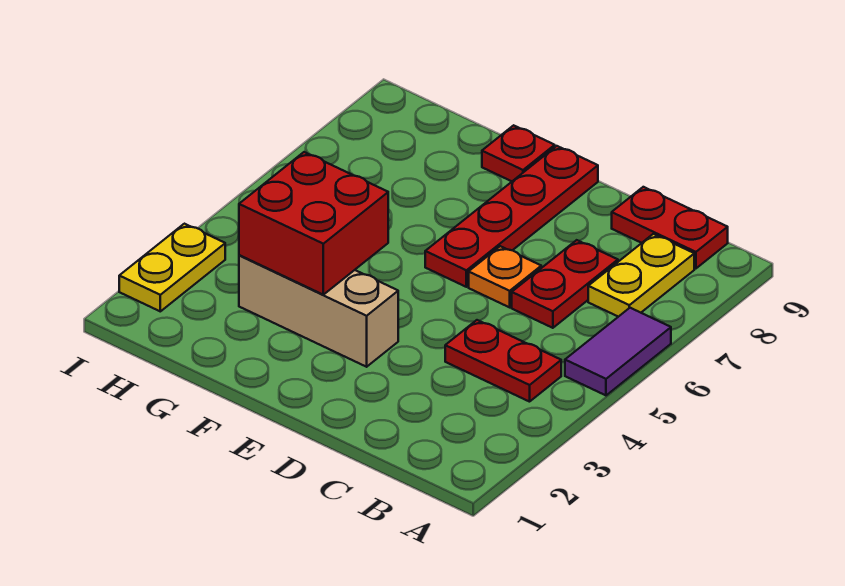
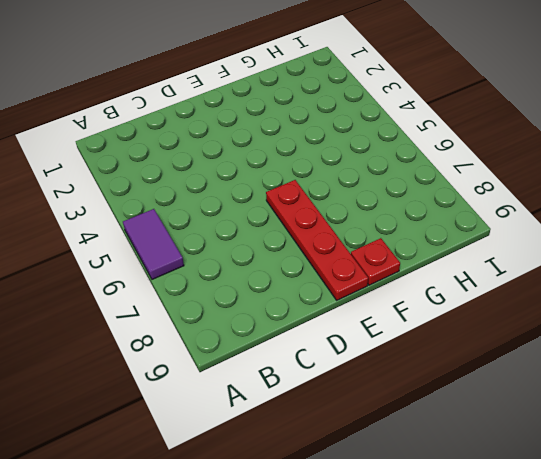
none -> red 1x2 plate [445,320,561,402]
none -> yellow 1x2 plate [588,234,694,317]

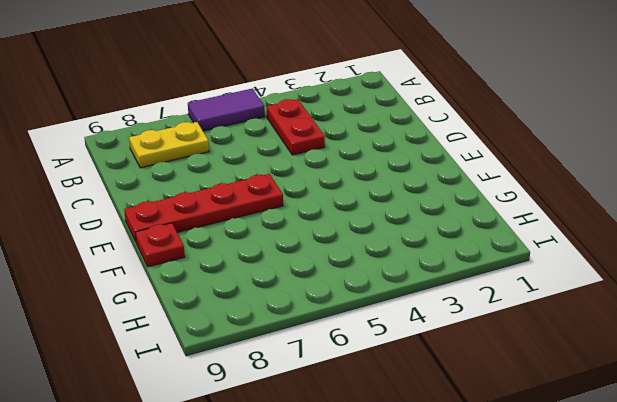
none -> red 1x2 plate [612,187,728,269]
none -> red 1x2 plate [512,240,618,328]

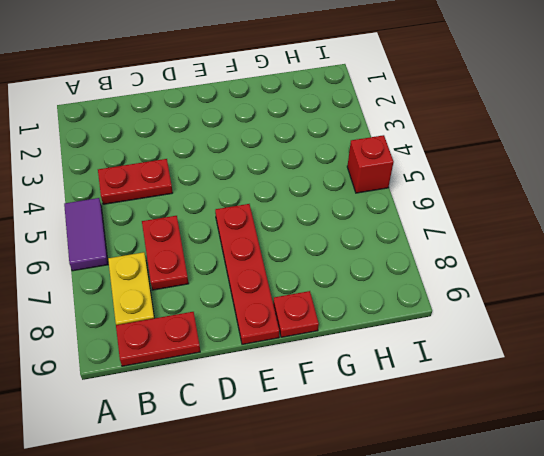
red 1x1 brick [347,135,394,193] -> none
none -> orange 1x1 plate [469,246,541,307]
none -> tan 1x3 brick [239,255,398,367]

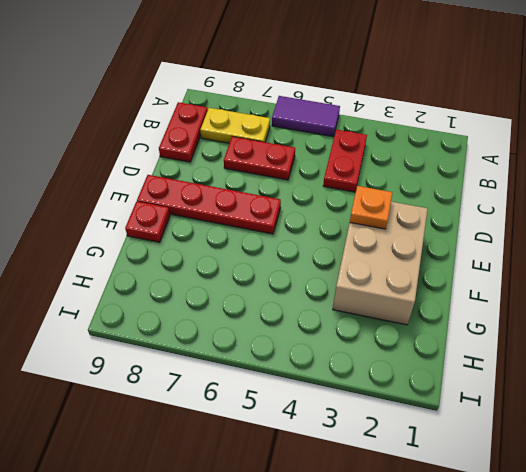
tan 2x3 brick [333,202,428,325] -> tan 1x3 brick [239,255,398,367]
orange 1x1 plate [350,186,393,229] -> orange 1x1 plate moved to [469,246,541,307]
none -> yellow 1x2 plate [119,224,225,311]
none -> red 2x2 brick [239,152,388,295]

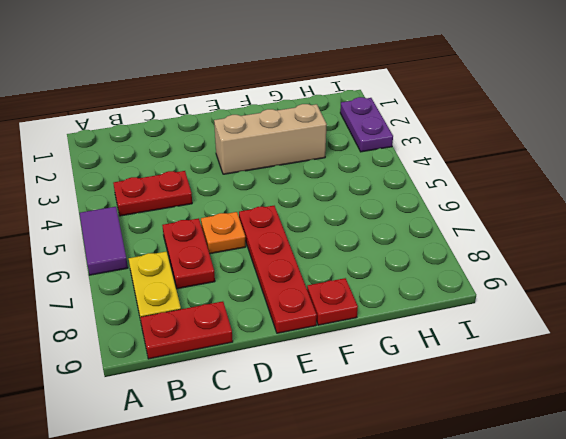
purple 1x2 plate [340,97,393,152] -> yellow 1x2 plate [119,224,225,311]
none -> red 2x2 brick [239,152,388,295]

